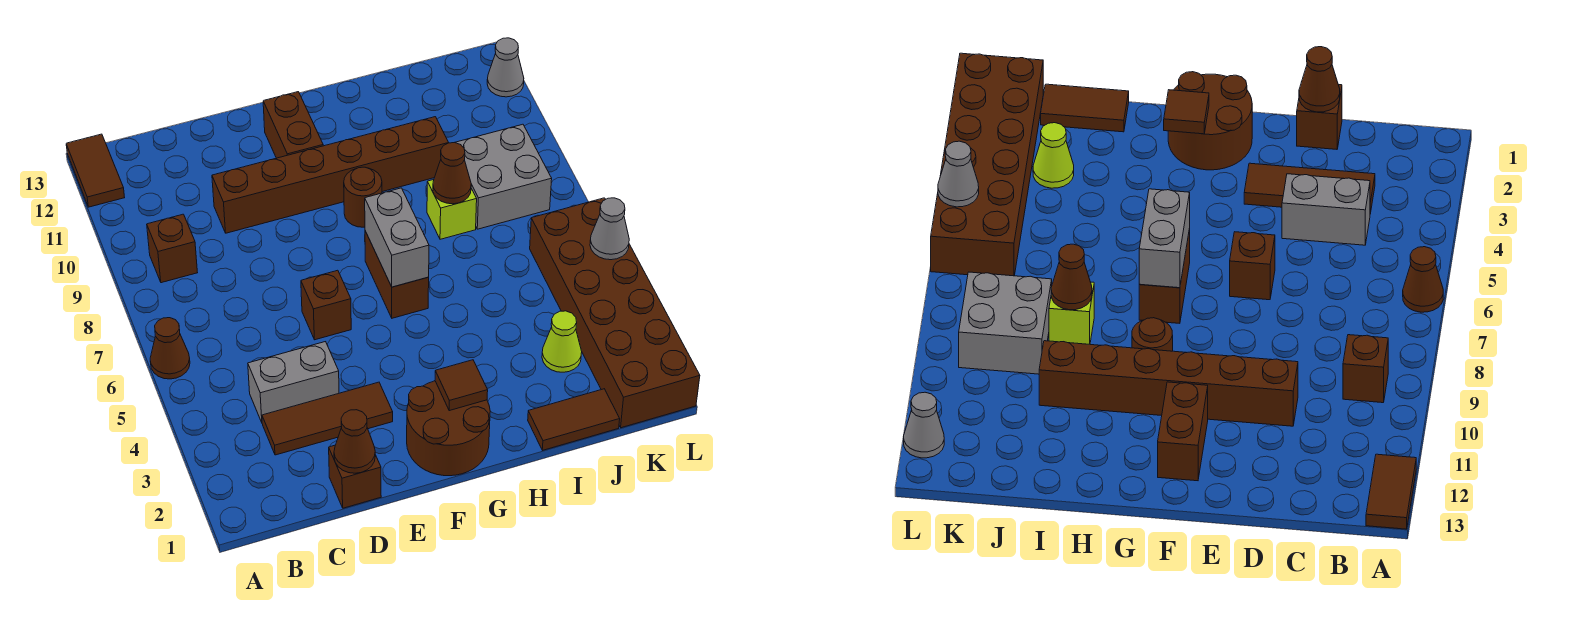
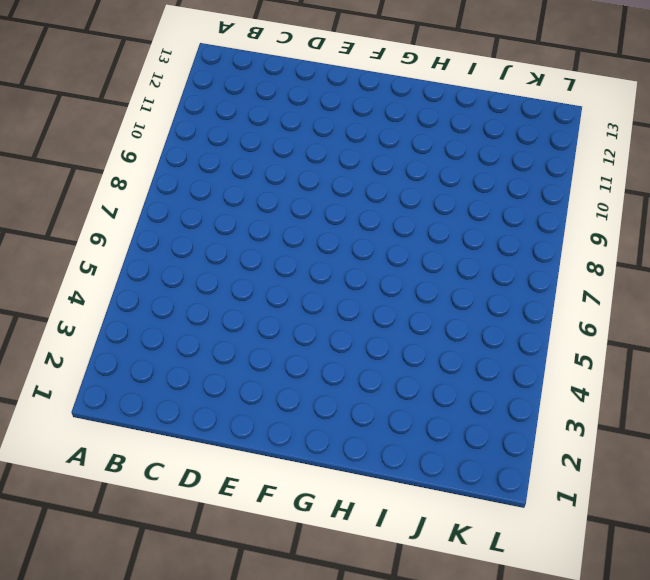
none -> brown 1x1 cone [150,318,190,379]
none -> brown 1x2 tile [66,134,125,207]
none -> brown 1x1 brick [147,214,198,283]

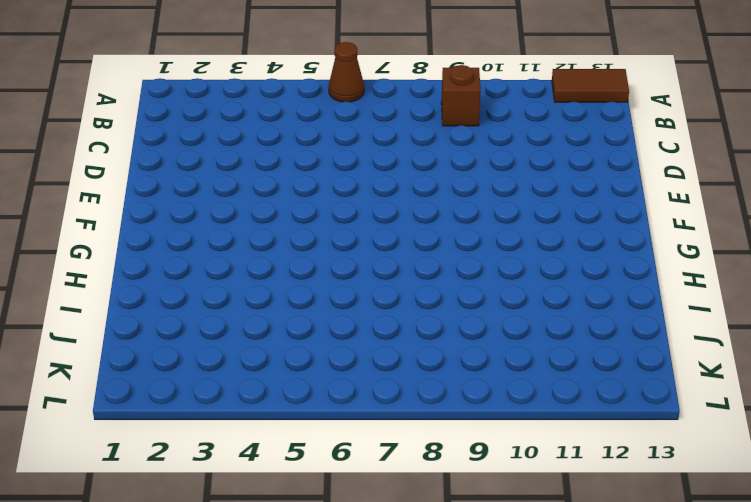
none -> brown 1x3 tile [262,382,393,455]
none -> grey 1x2 brick [248,342,339,422]
none -> brown 1x1 brick [329,445,381,508]

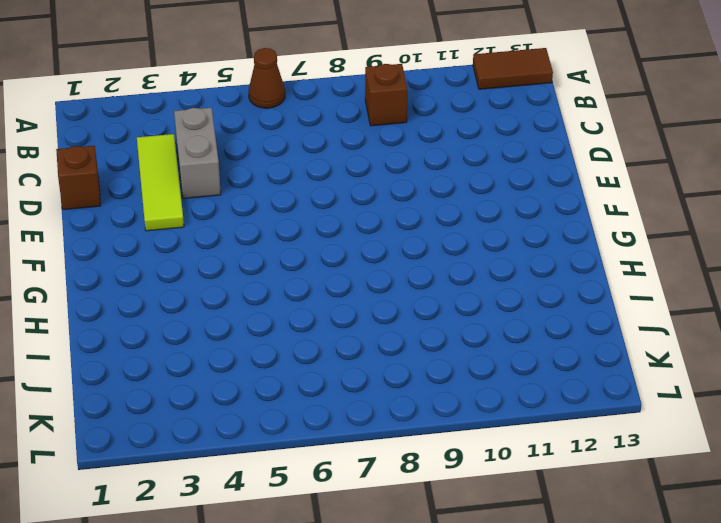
lime 1x3 tile [137,134,184,231] -> brown 1x3 tile [262,382,393,455]
none -> brown 1x6 brick [212,117,448,233]
none -> brown 1x1 brick [301,270,351,340]
none -> brown 2x2 round brick [407,381,490,476]

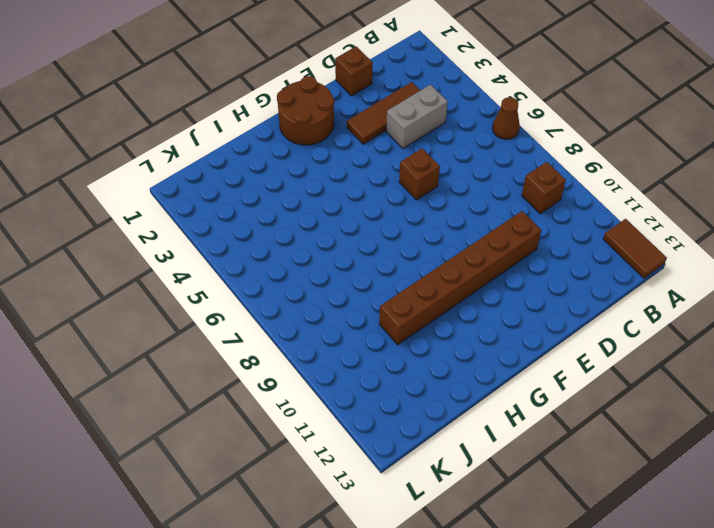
none -> brown 1x2 brick [263,92,323,158]
none -> brown 1x2 brick [365,231,429,318]
none -> brown 1x1 round brick [344,167,382,227]

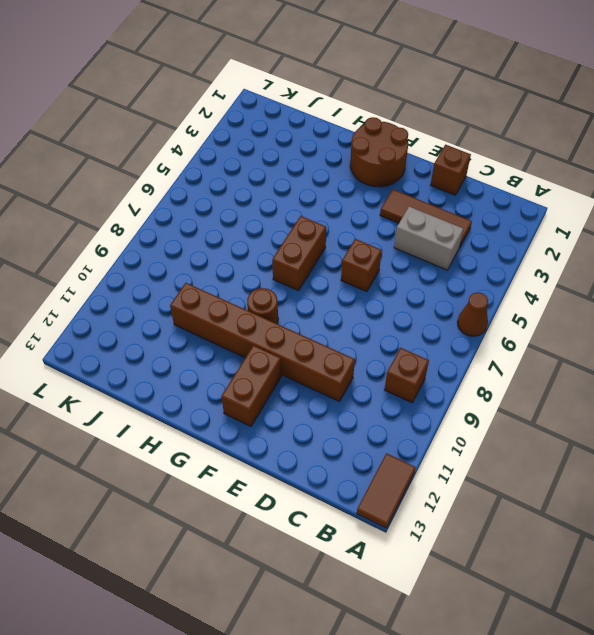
none -> brown 1x2 tile [528,389,620,450]
none -> lime 1x1 brick [427,180,477,239]
none -> lime 1x1 cone [542,311,582,372]

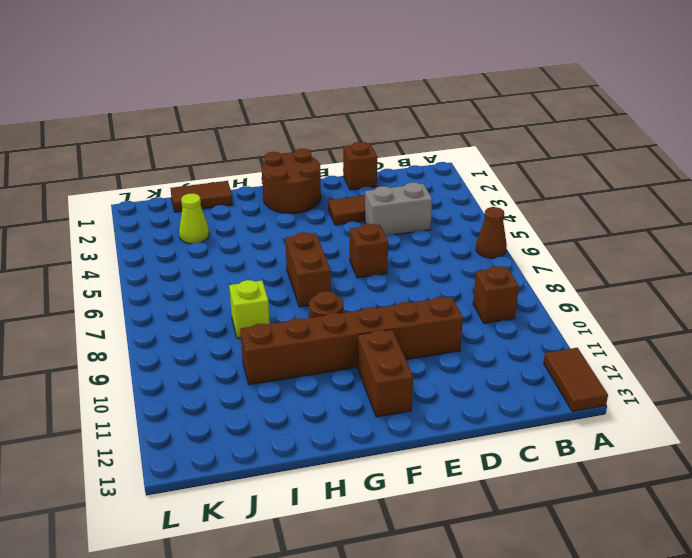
none -> grey 2x2 brick [455,124,552,229]
none -> brown 2x6 brick [530,198,700,428]
none -> grey 1x1 cone [487,38,524,97]

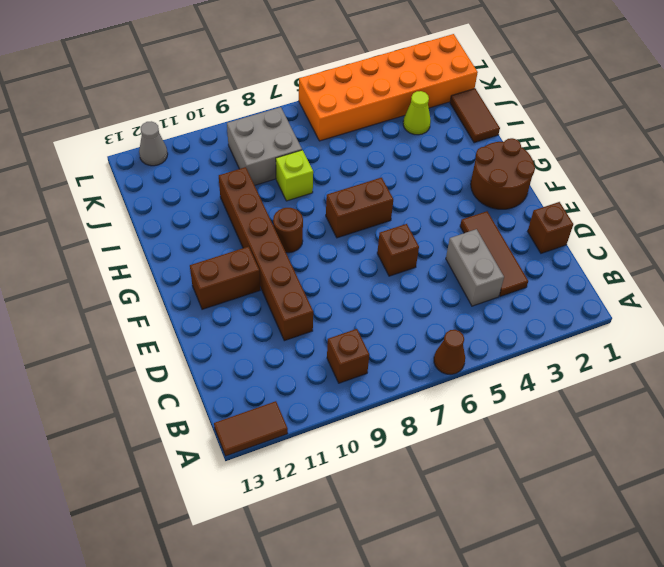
orange 2x6 brick [299,34,478,141] -> brown 2x6 brick [530,198,700,428]
none -> brown 1x1 cone [334,410,375,473]
none -> brown 1x1 tile [435,360,488,411]
none -> grey 1x2 brick [365,188,429,287]

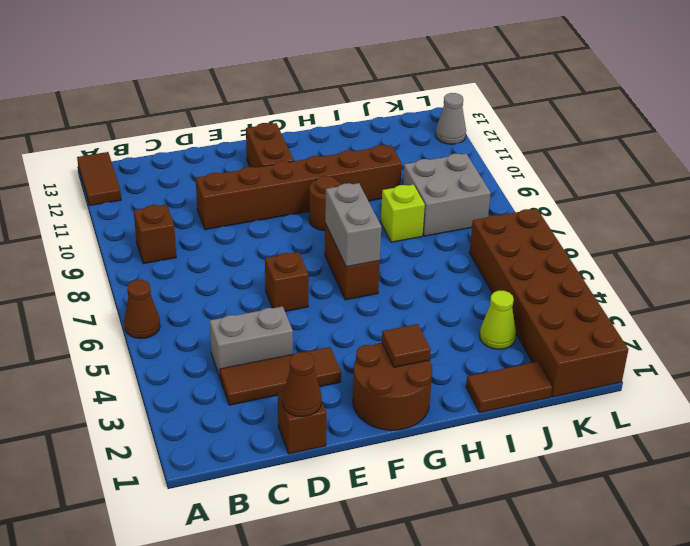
none -> brown 1x1 cone [433,143,471,204]
none -> grey 1x1 cone [590,198,629,260]

